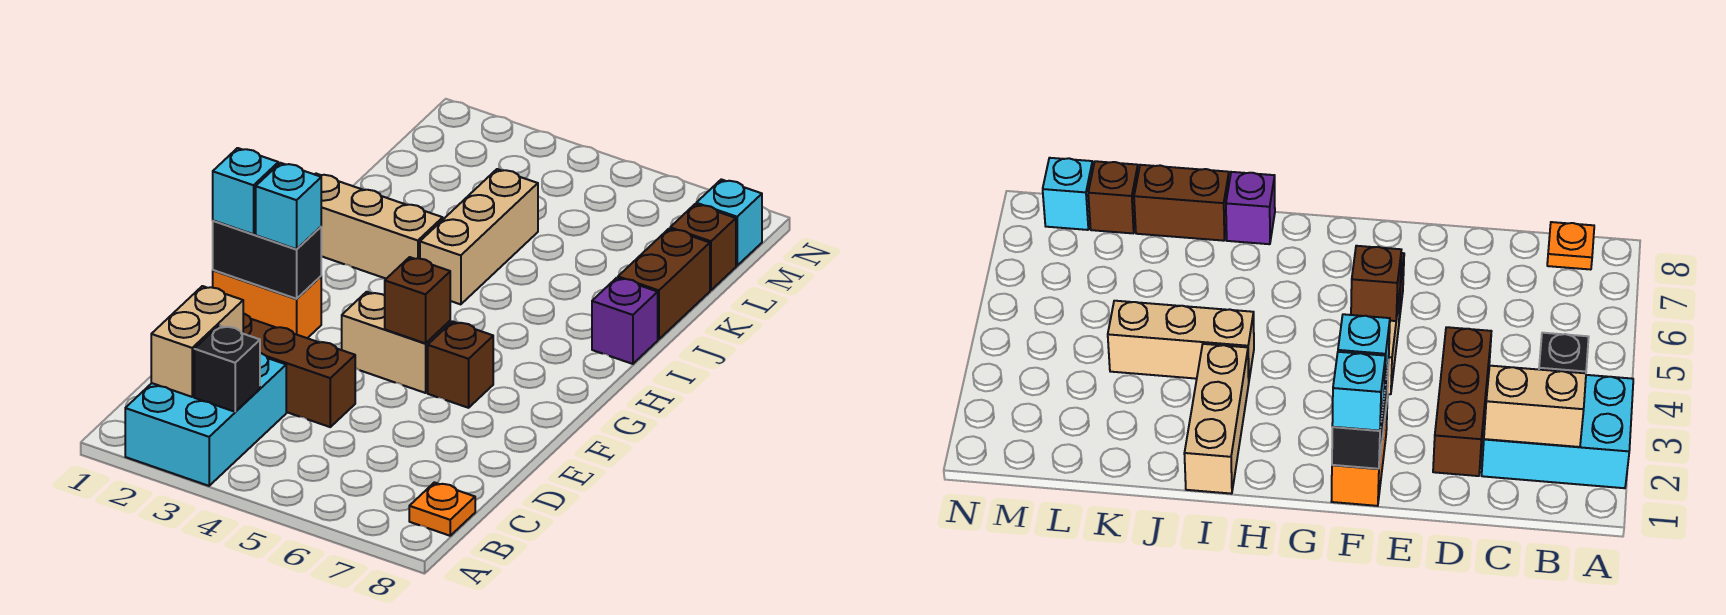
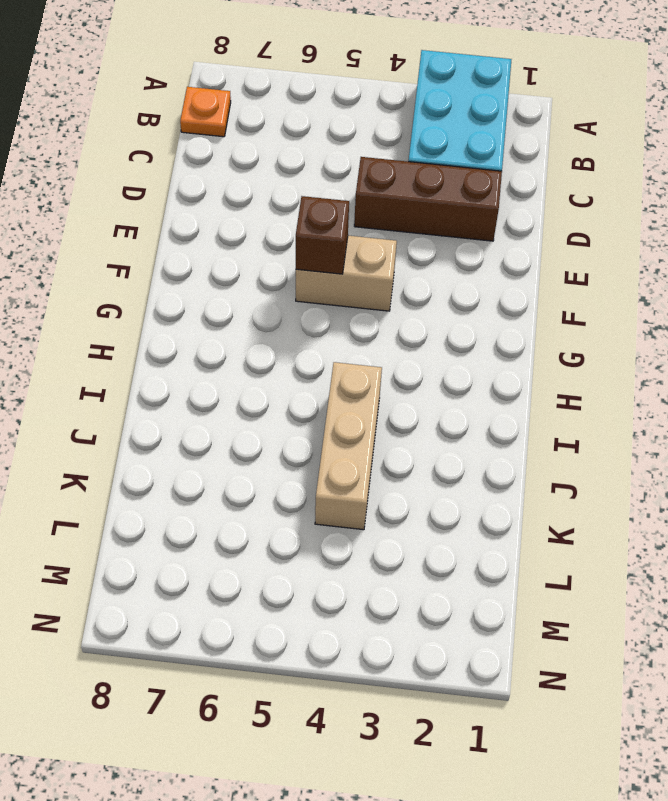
none -> orange 1x2 brick [213,270,321,338]
none -> brown 1x1 brick [428,321,493,408]
none -> tan 1x3 brick [315,174,443,279]

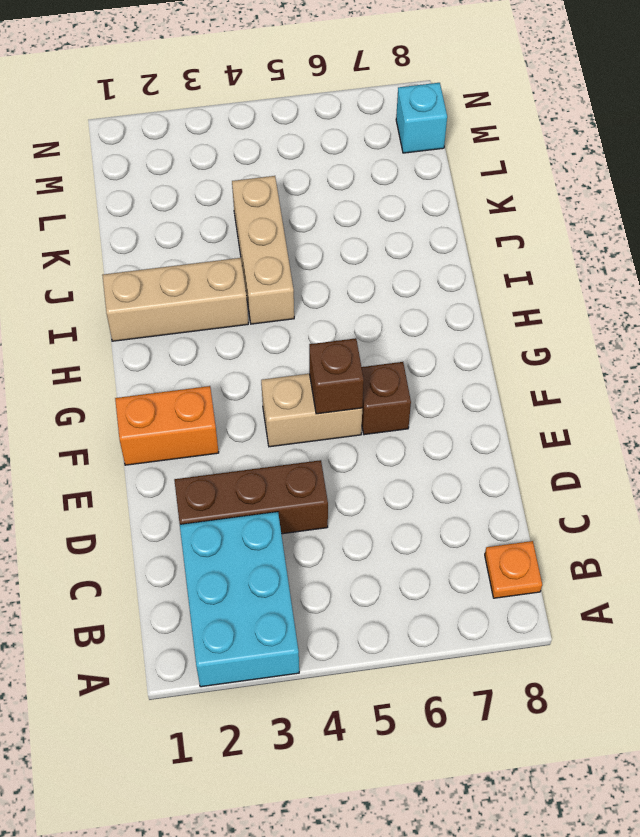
none -> purple 1x1 brick [592,278,658,364]
none -> brown 1x2 brick [618,229,710,339]
none -> brown 1x1 brick [670,204,736,290]

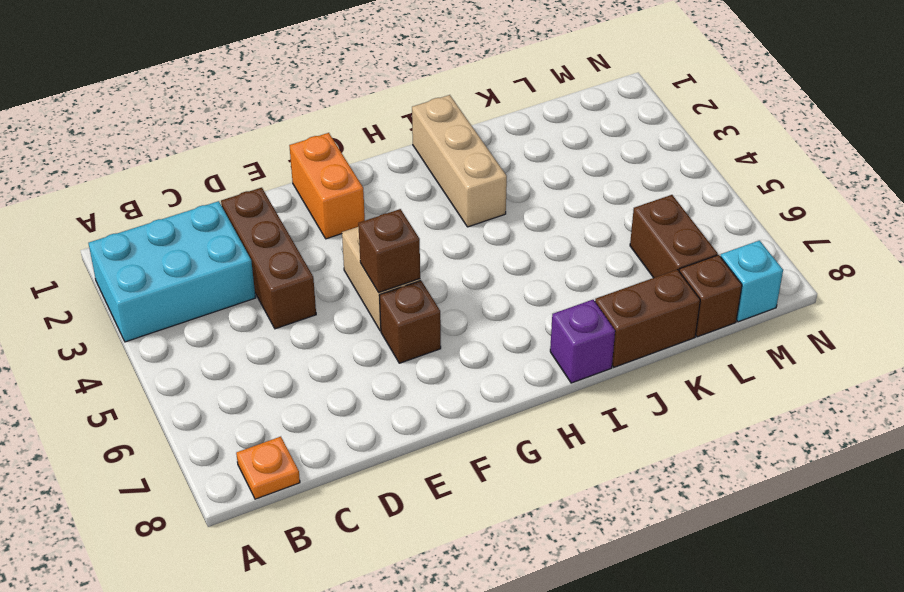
brown 1x2 brick [630,195,718,278] -> none
none -> tan 1x3 brick [420,169,538,304]
none -> tan 1x2 brick [151,286,243,397]
none -> black 1x1 brick [194,325,260,412]

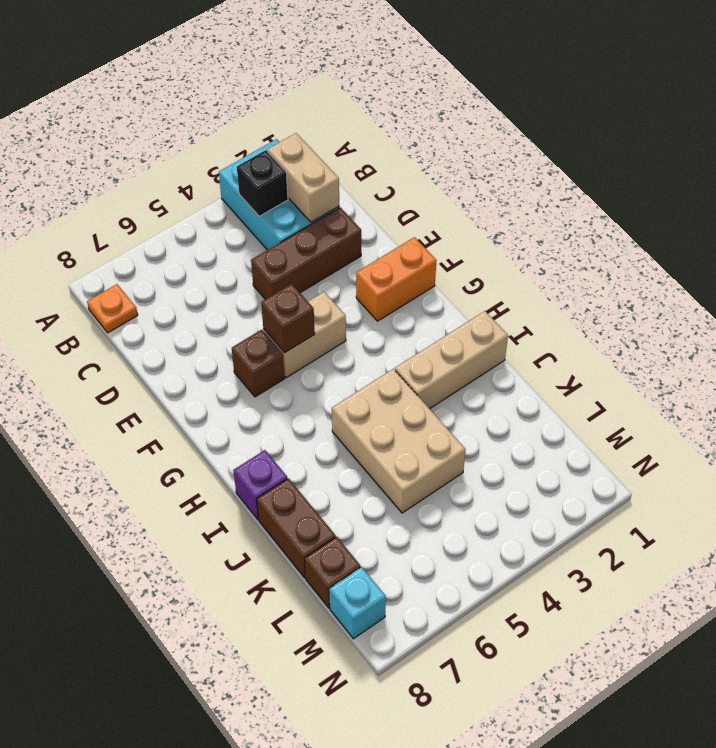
tan 2x3 brick [332,369,466,513] -> tan 1x3 brick [420,169,538,304]
none -> black 1x2 brick [213,221,321,299]
none -> cyan 1x1 brick [213,148,278,234]
none -> cyan 1x1 brick [256,163,321,249]

